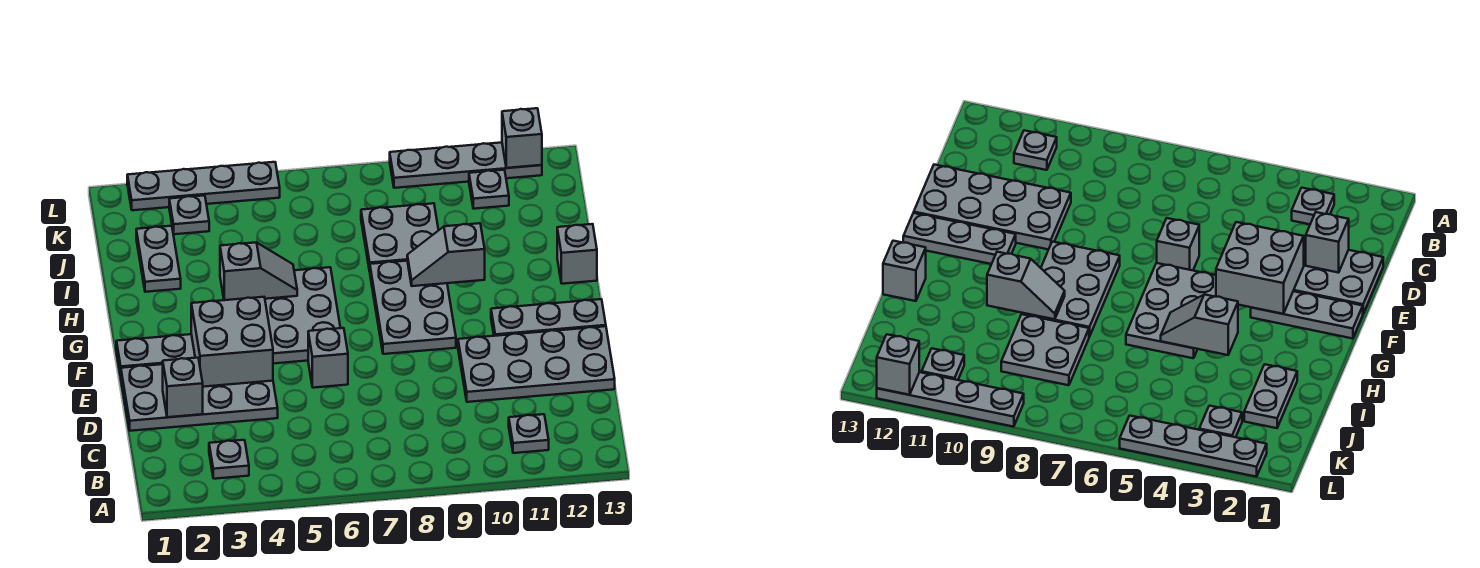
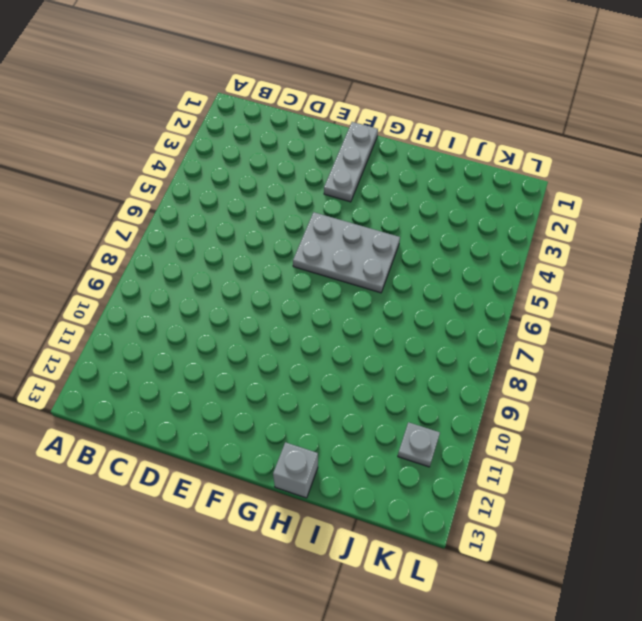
none -> grey 1x1 plate [209,440,249,479]
none -> grey 1x1 plate [509,414,549,453]
none -> grey 2x4 plate [121,364,278,431]

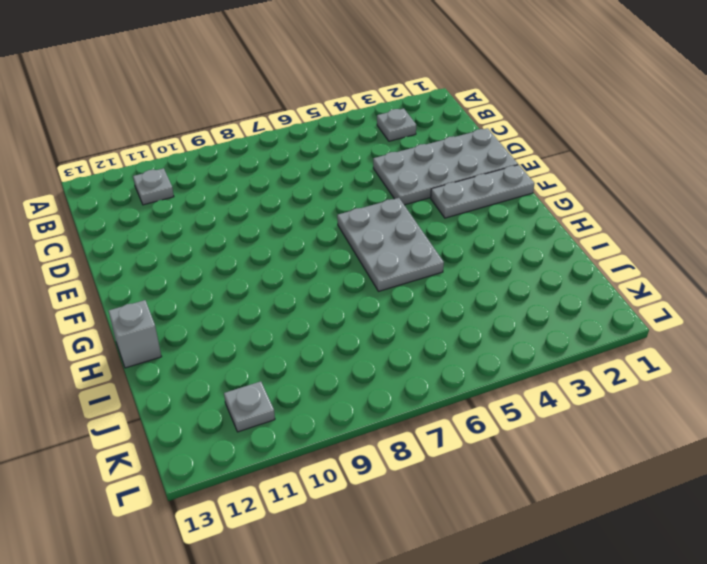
none -> grey 2x4 plate [458,326,615,402]
none -> grey 1x1 brick [308,328,348,388]
none -> grey 2x3 plate [370,261,456,354]

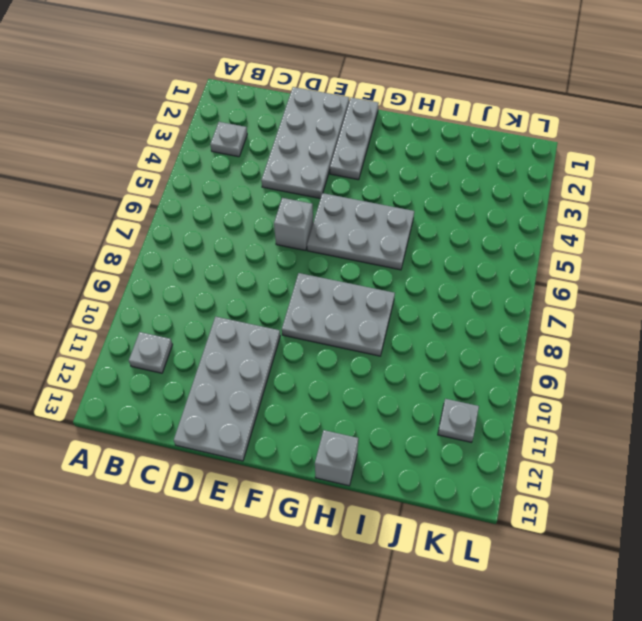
none -> grey 1x3 plate [491,299,606,336]
none -> grey 1x2 plate [136,226,181,292]
none -> grey 2x2 plate [361,203,439,271]

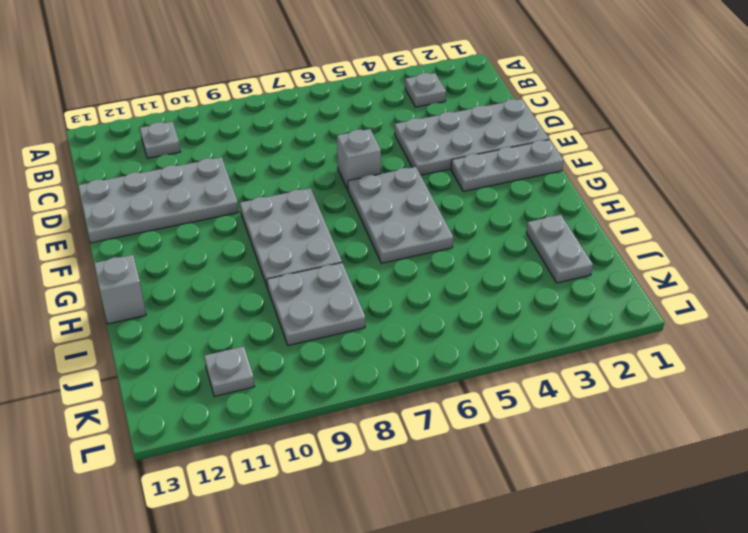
none -> grey 1x3 plate [491,299,606,336]
none -> grey 1x1 plate [169,195,209,234]
none -> grey 1x4 plate [127,162,280,210]

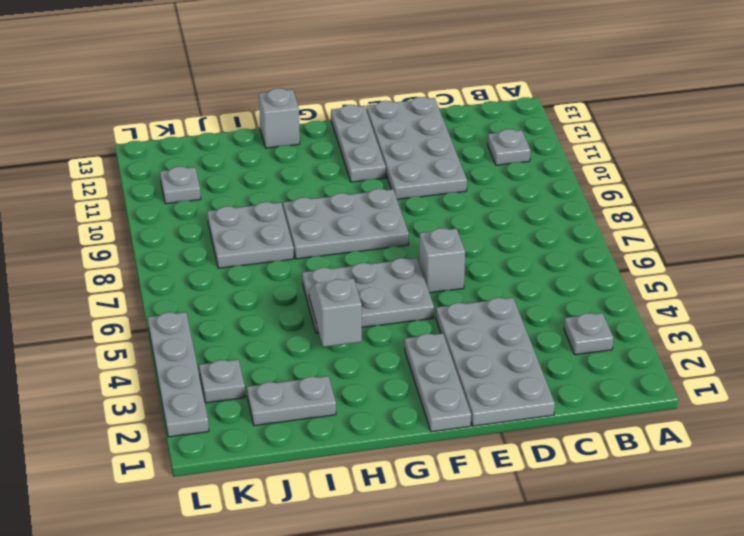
none -> grey 1x4 plate [390,142,542,188]
none -> grey 1x1 brick [163,358,203,417]
none -> grey 2x2 brick [191,297,273,387]

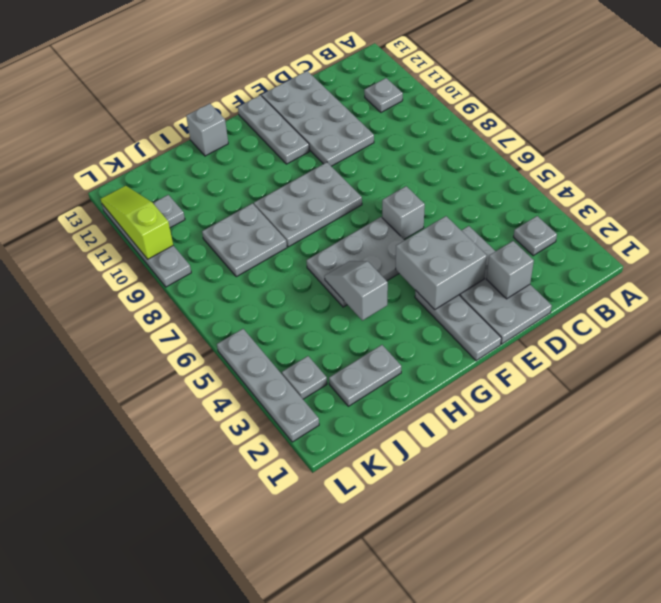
lime 1x3 slope [101,186,173,259] -> grey 1x1 brick [502,108,542,168]
none -> grey 1x2 slope [407,223,485,286]

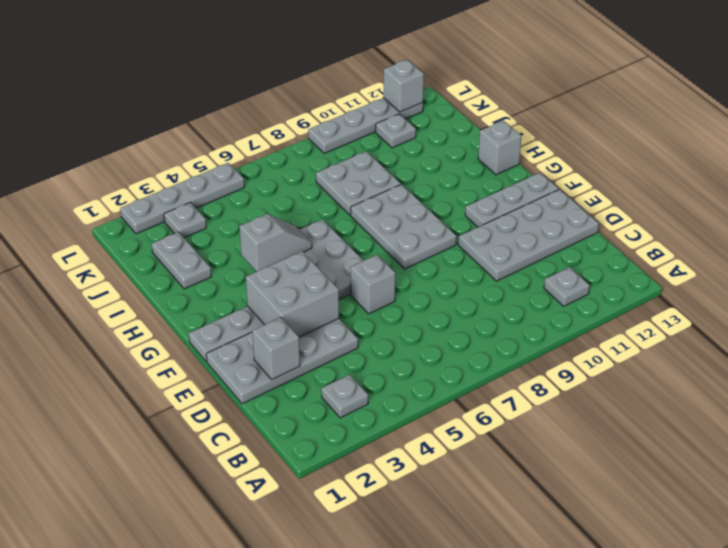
none -> grey 1x2 slope [407,223,485,286]

